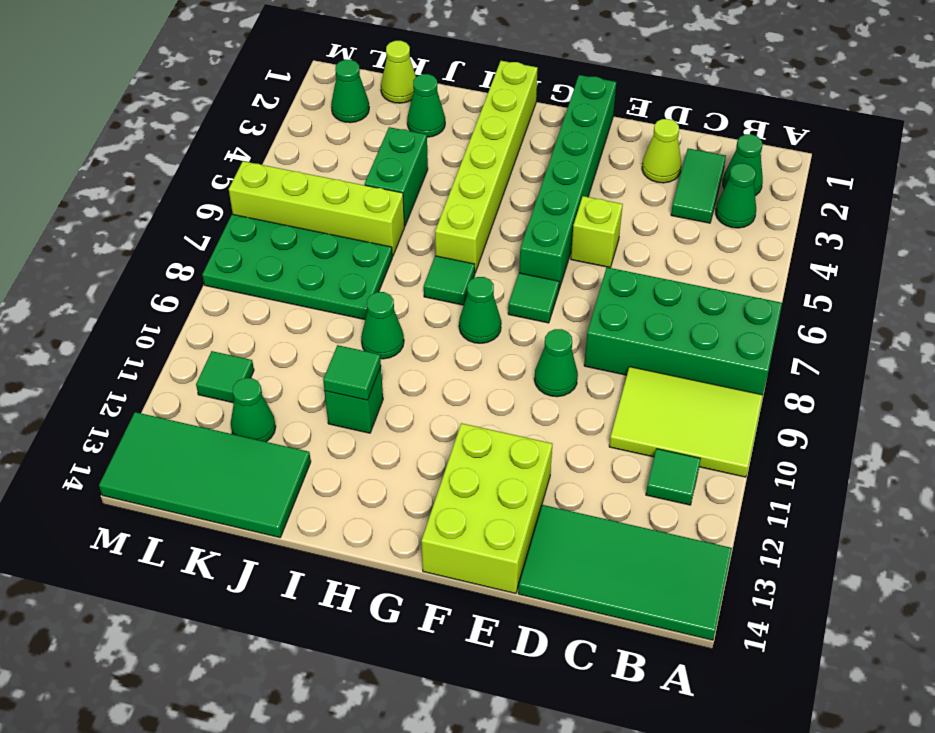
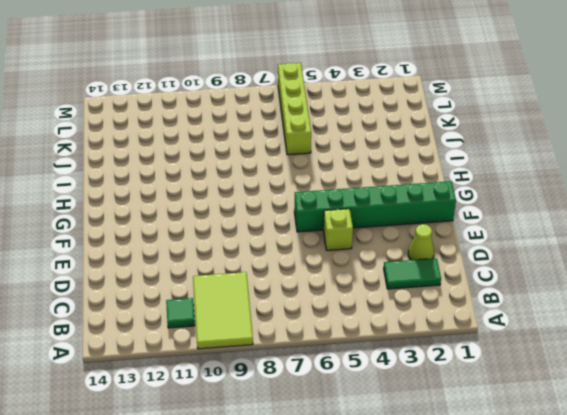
none -> green 2x4 brick [584,267,782,395]
none -> green 2x4 tile [518,505,732,640]
none -> green 1x1 cone [723,134,763,196]

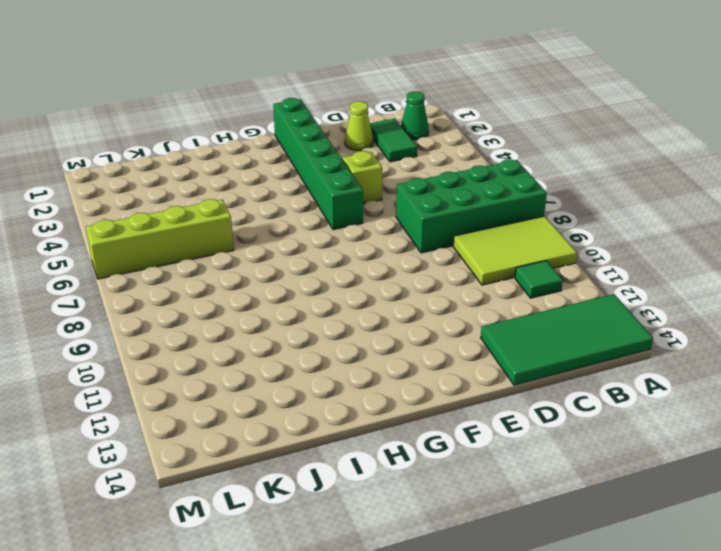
none -> green 1x1 cone [716,163,756,228]
none -> green 1x1 cone [534,329,578,397]
none -> lime 2x3 brick [421,423,552,594]

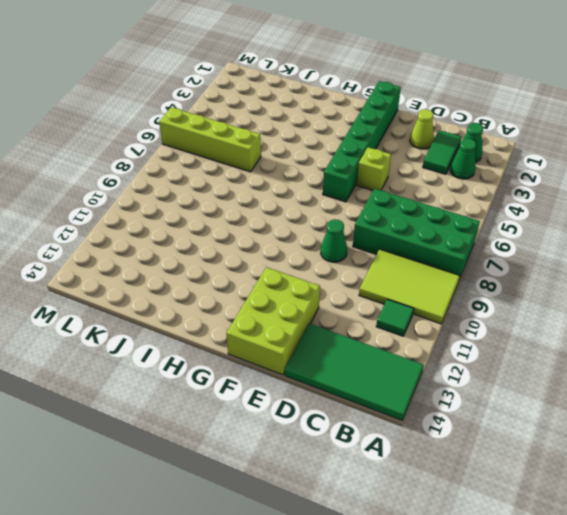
none -> green 1x1 tile [508,273,559,323]
none -> green 1x1 cone [459,277,501,343]
none -> lime 1x6 brick [435,61,538,273]

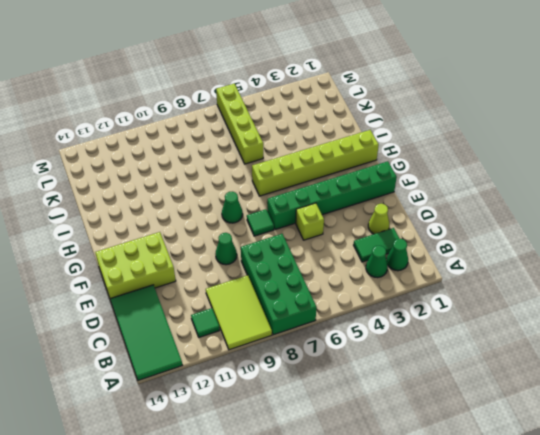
none -> green 1x1 tile [424,256,475,305]
none -> green 1x1 cone [361,292,404,359]
none -> green 1x1 brick [325,367,383,433]

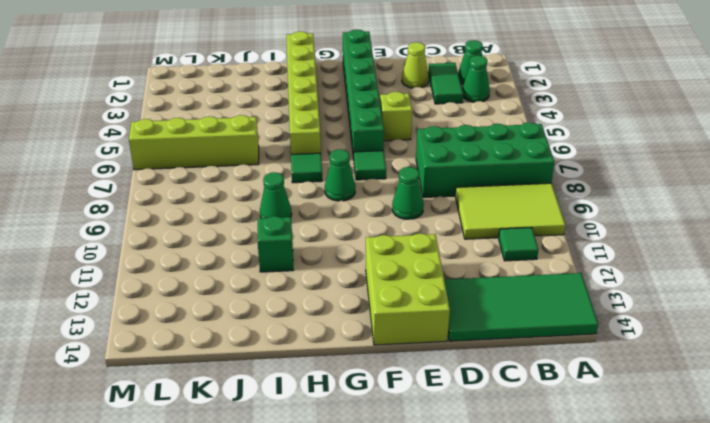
none -> green 1x1 cone [407,74,445,137]
none -> green 1x2 brick [365,127,428,226]
none -> green 2x4 plate [202,214,392,320]

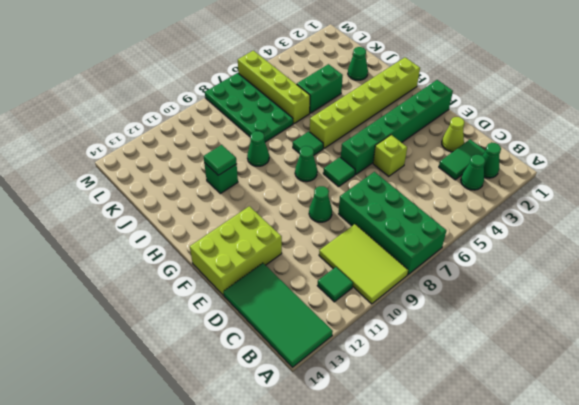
none -> green 2x4 tile [99,412,311,538]
none -> lime 1x1 cone [381,41,416,103]
none -> green 1x1 cone [231,378,276,442]

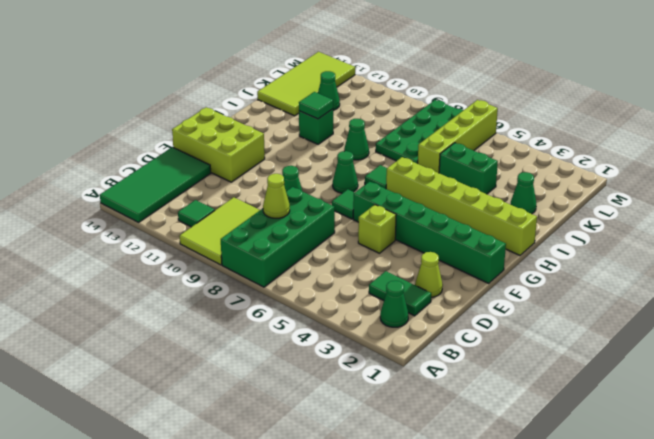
lime 1x1 cone [263,174,290,218] -> lime 1x1 cone moved to [381,41,416,103]
lime 2x4 tile [257,52,355,116] -> green 2x4 tile [99,412,311,538]
none -> green 1x1 cone [716,163,756,228]
none -> green 1x1 cone [331,60,369,123]
none -> green 1x1 tile [196,351,254,403]

